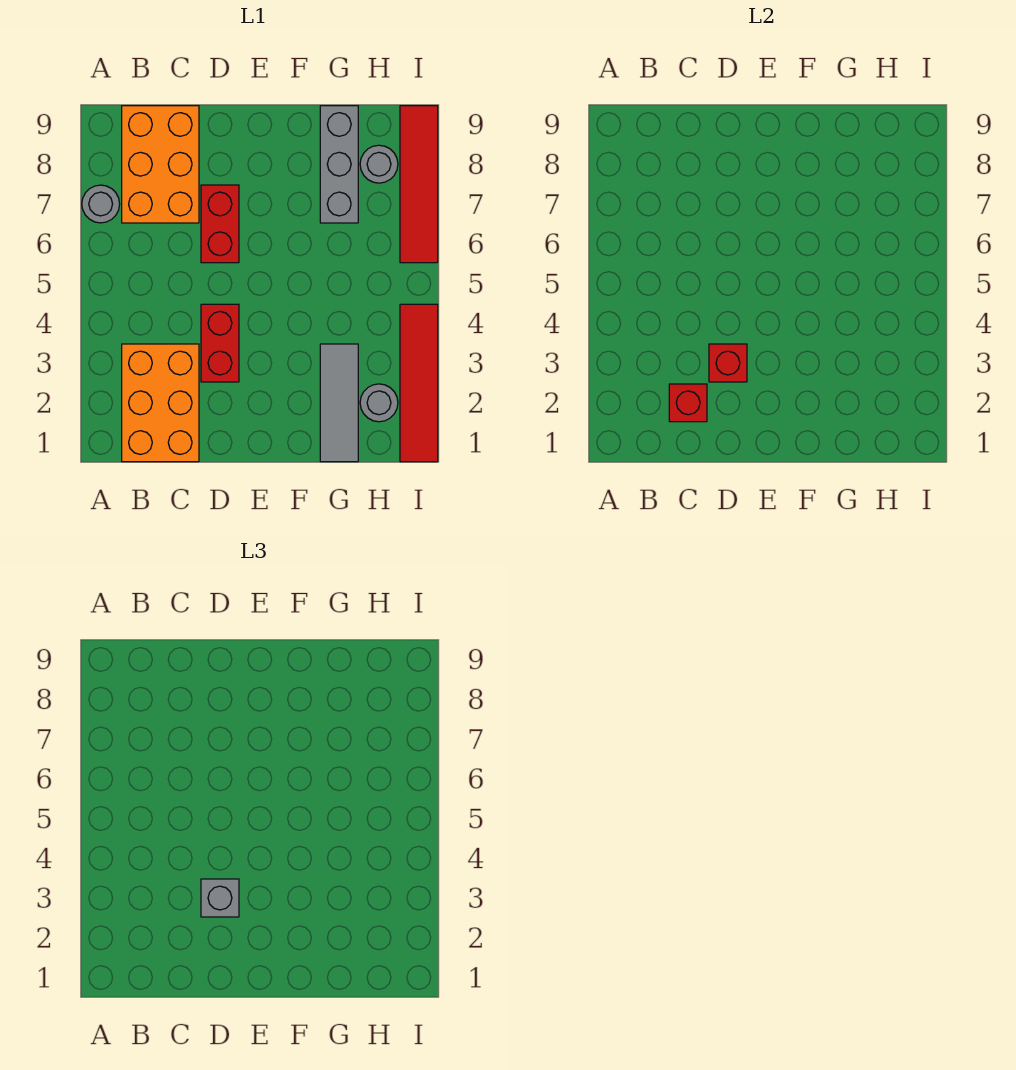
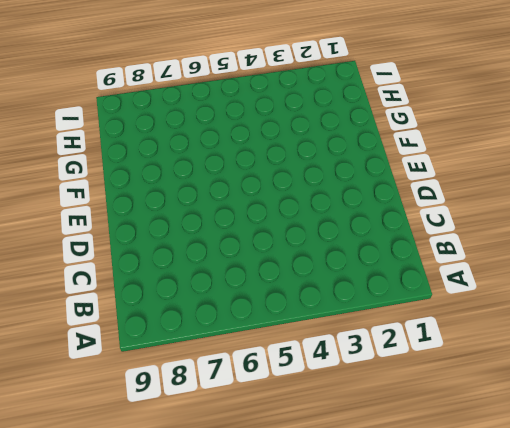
none -> grey 1x1 round brick [82,185,120,223]
none -> orange 2x3 brick [122,344,199,462]
none -> orange 2x3 brick [122,106,199,223]

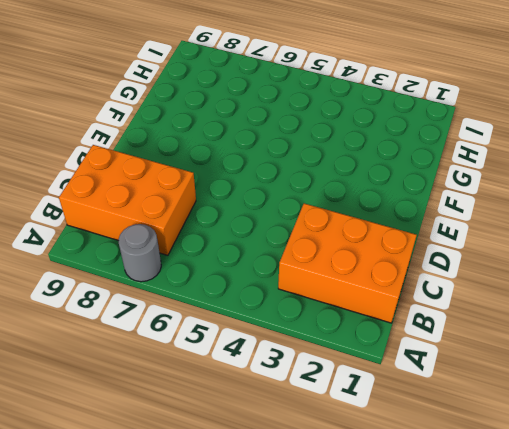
none -> red 1x2 brick [201,304,239,382]
none -> red 1x2 brick [201,185,239,263]
none -> grey 1x3 tile [320,344,358,462]

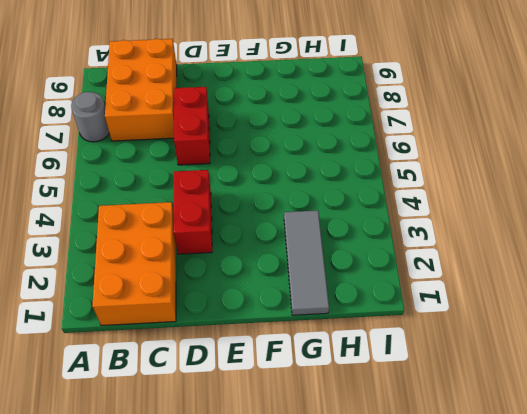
none -> grey 1x3 brick [320,106,358,223]
none -> grey 1x1 round brick [360,384,398,422]
none -> grey 1x1 round brick [360,145,398,183]

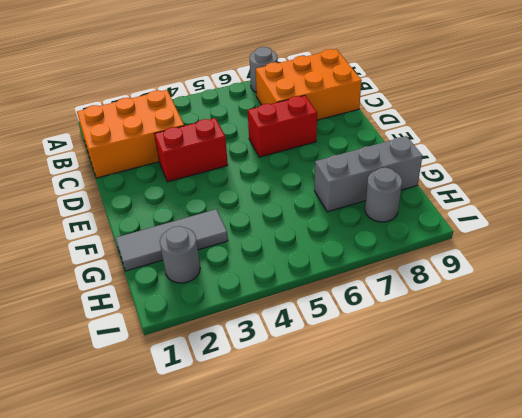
none -> red 1x4 tile [400,304,438,462]
none -> red 1x4 tile [400,106,438,263]
none -> red 1x1 brick [669,384,707,422]

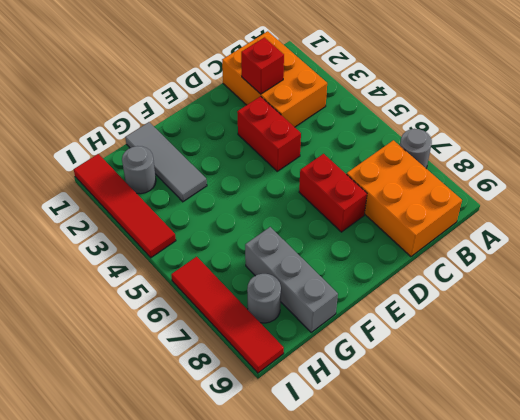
none -> red 1x1 brick [709,344,747,382]
none -> grey 1x1 brick [201,879,239,917]

